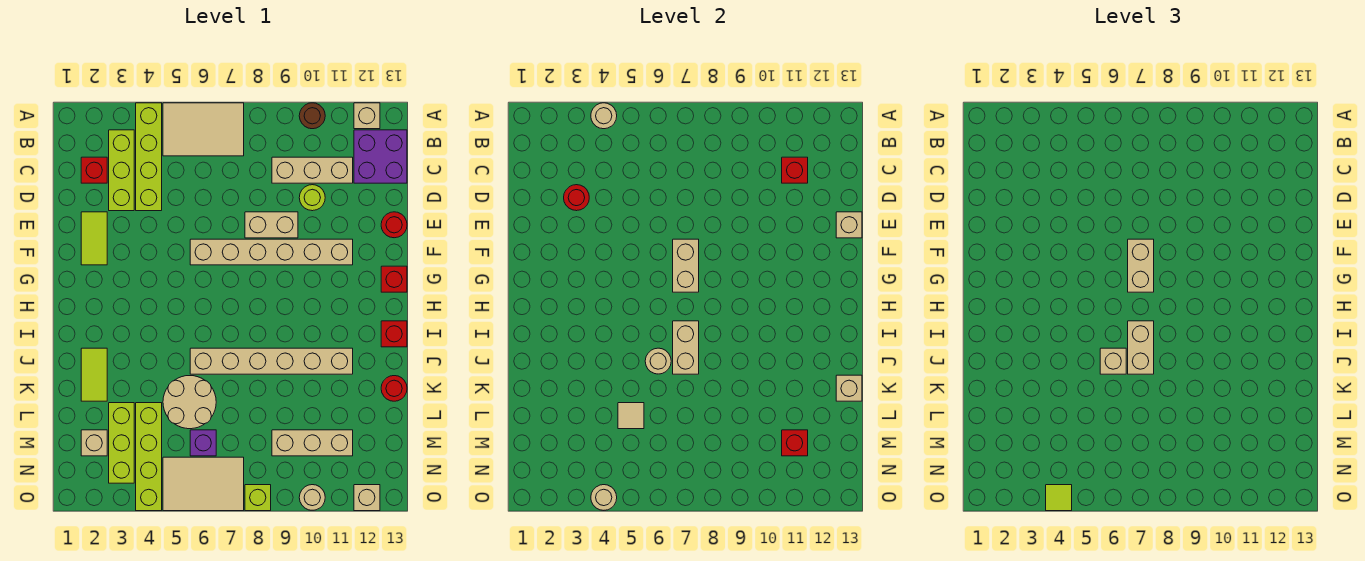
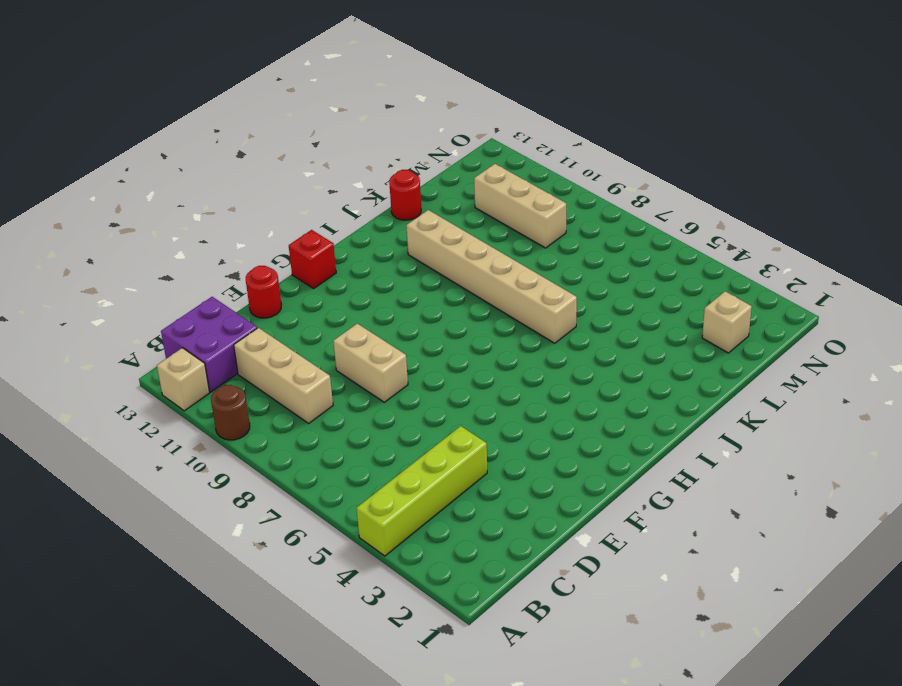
none -> tan 2x3 tile [163,103,244,156]
none -> lime 1x3 brick [109,130,134,211]
none -> red 1x1 brick [81,157,107,183]
none -> lime 1x1 round brick [299,185,325,211]

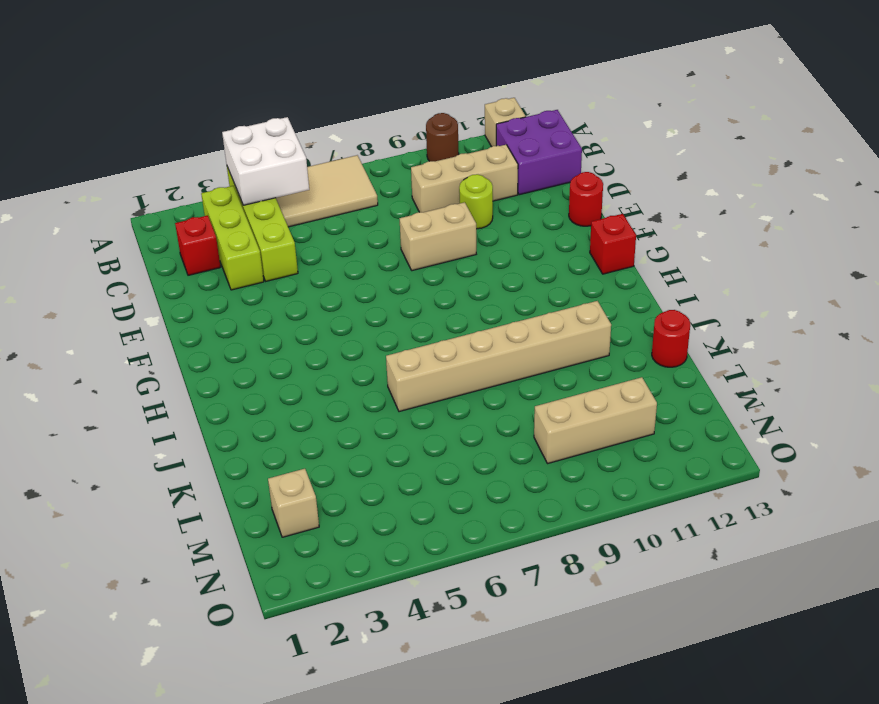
white 2x2 brick [222,117,309,205] -> tan 1x1 round brick [591,103,617,129]
none -> lime 1x2 tile [81,212,107,265]
none -> tan 1x6 brick [190,239,353,265]
none -> red 1x1 brick [381,321,407,347]
none -> lime 1x2 tile [81,348,107,401]

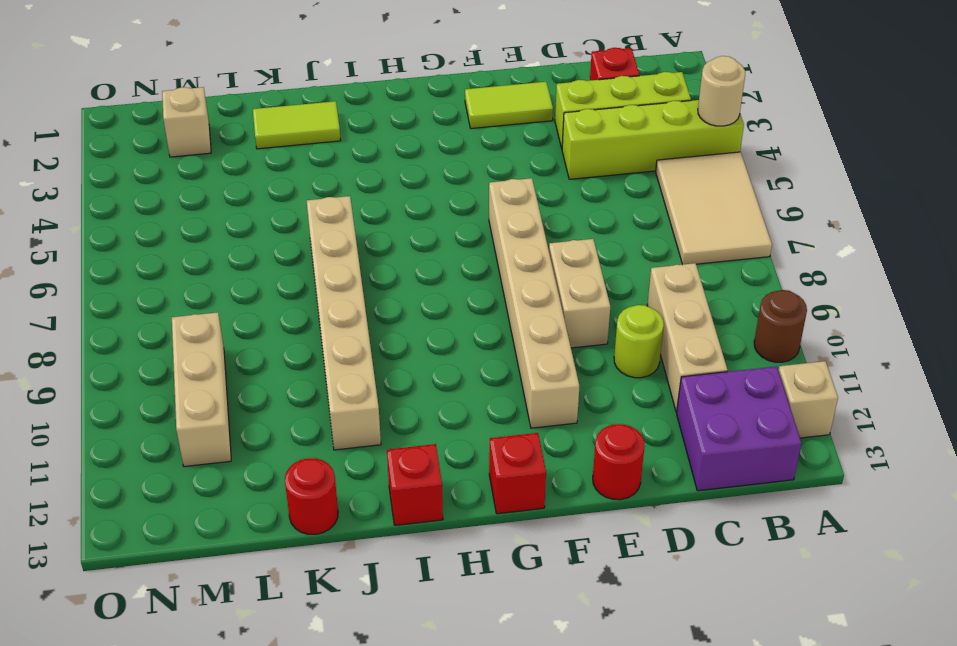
none -> tan 2x2 round brick [163,376,216,429]
none -> lime 1x3 brick [109,403,134,483]
none -> lime 1x4 brick [136,403,162,511]
none -> purple 1x1 brick [190,430,216,456]

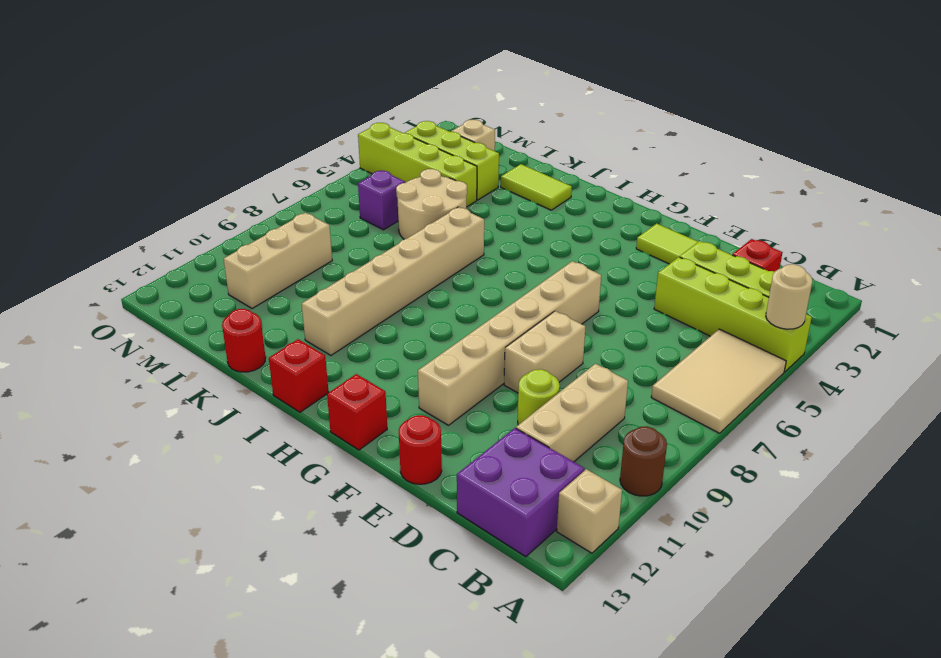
none -> tan 2x3 tile [163,457,244,511]
none -> lime 1x1 brick [245,485,271,511]
none -> tan 1x1 round brick [299,485,325,510]
none -> tan 1x1 brick [354,485,380,511]

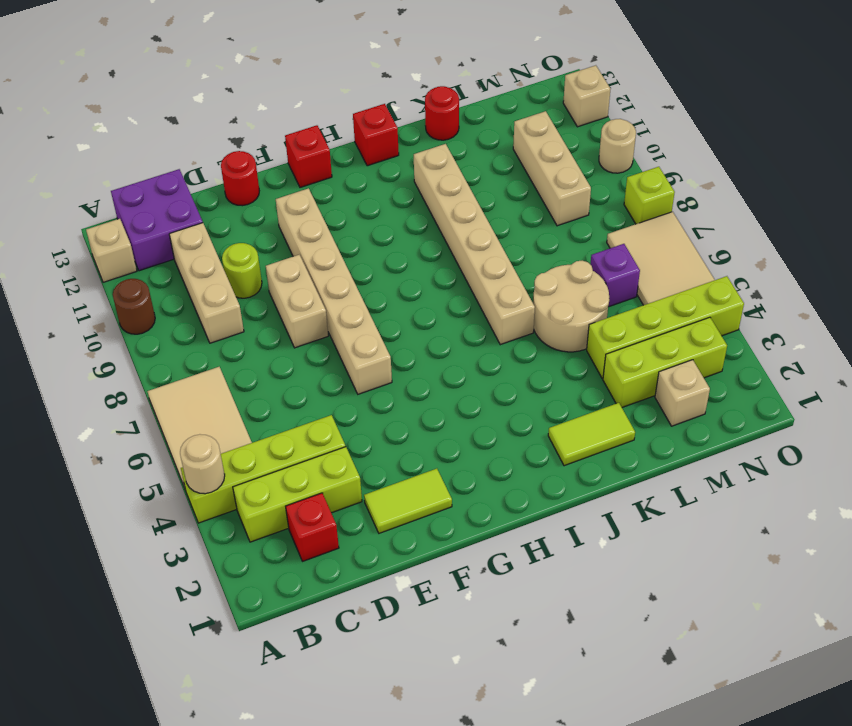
none -> red 1x1 brick [782,157,808,183]
none -> red 1x1 round brick [564,185,589,211]
none -> tan 1x1 brick [836,212,862,238]
none -> tan 1x2 brick [673,239,699,292]

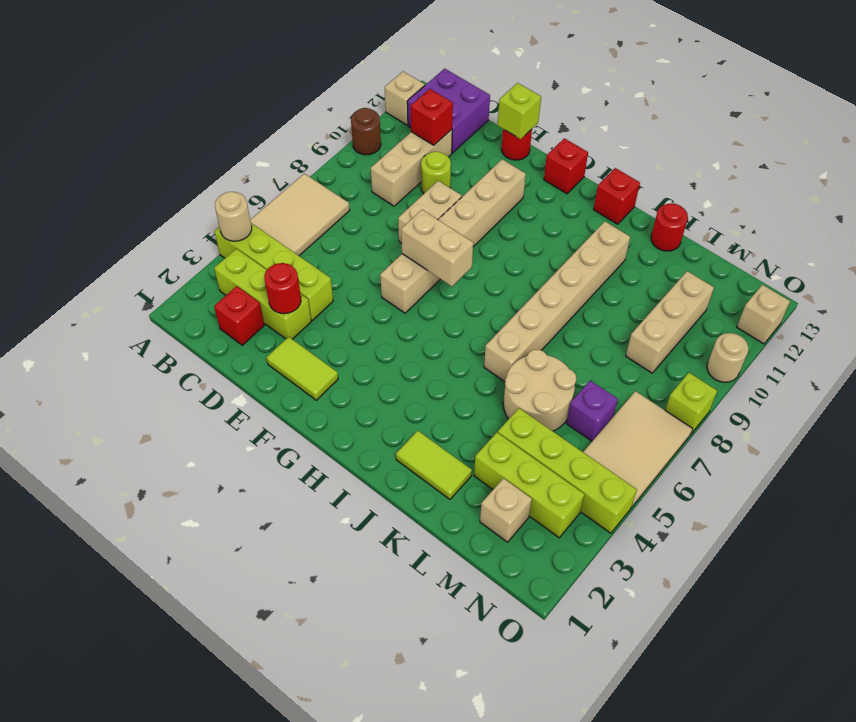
lime 1x1 brick [498,83,541,139] -> tan 1x1 brick [836,212,862,238]
none -> tan 1x2 brick [673,321,699,374]
none -> tan 1x1 round brick [645,348,671,374]
none -> tan 1x1 brick [836,375,862,401]
none -> tan 1x1 tile [618,403,644,429]

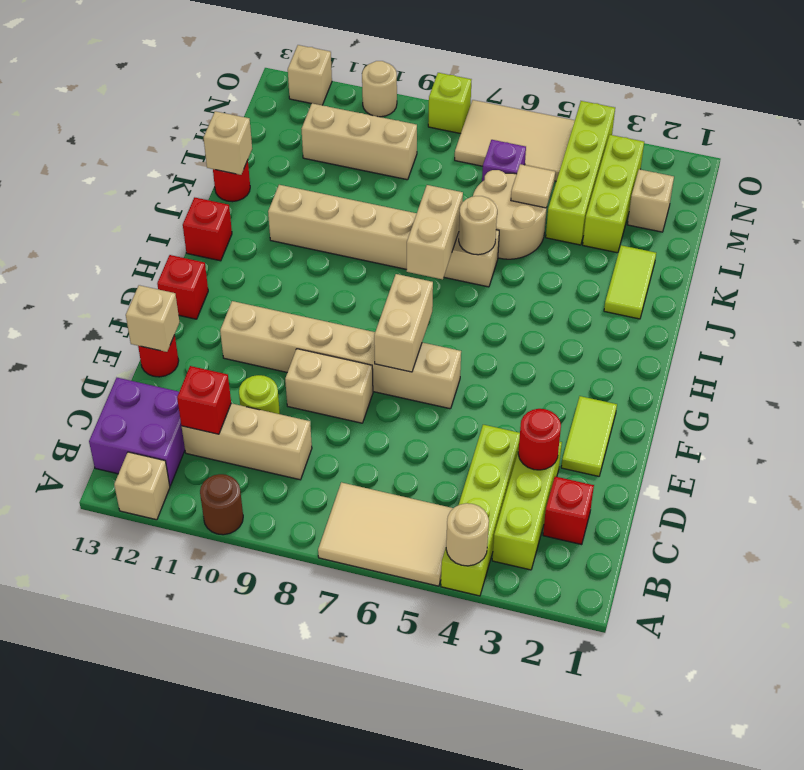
none -> red 1x1 brick [782,430,808,456]
none -> tan 1x1 round brick [591,485,617,510]
none -> tan 1x2 brick [1128,239,1154,292]
none -> tan 1x2 brick [1128,321,1154,374]

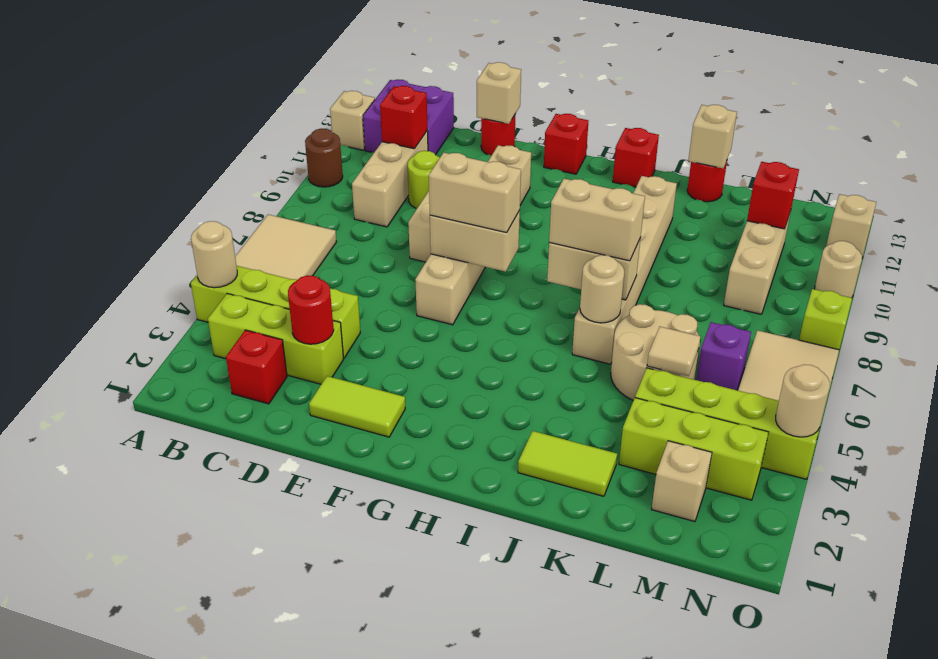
none -> tan 1x1 brick [1100,348,1126,374]
none -> lime 1x1 tile [1046,485,1072,511]

